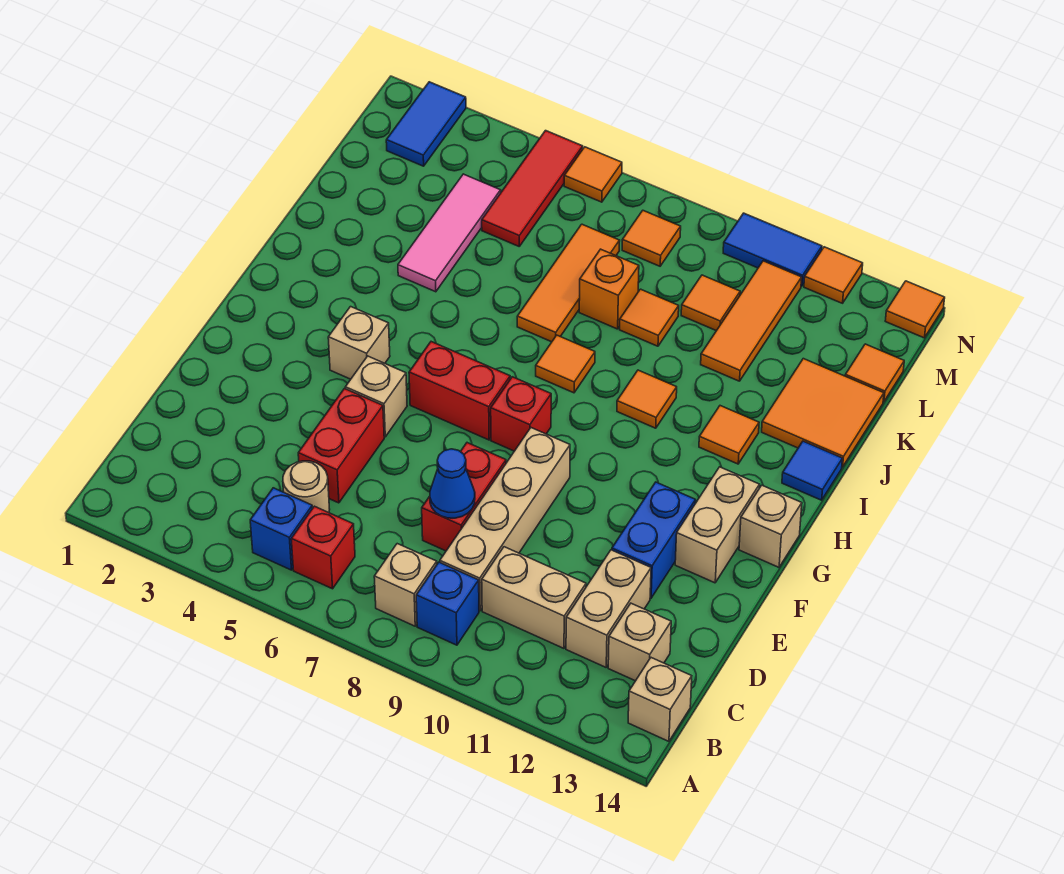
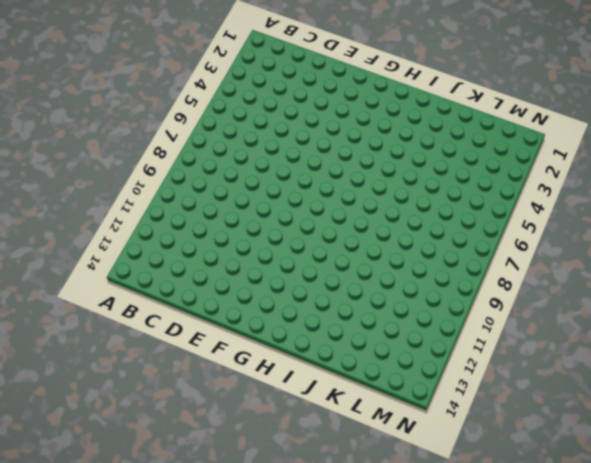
none -> blue 1x1 brick [250,488,312,570]
none -> red 1x1 brick [291,506,355,589]
none -> tan 1x1 brick [374,544,437,626]
none -> blue 1x1 brick [416,562,479,645]

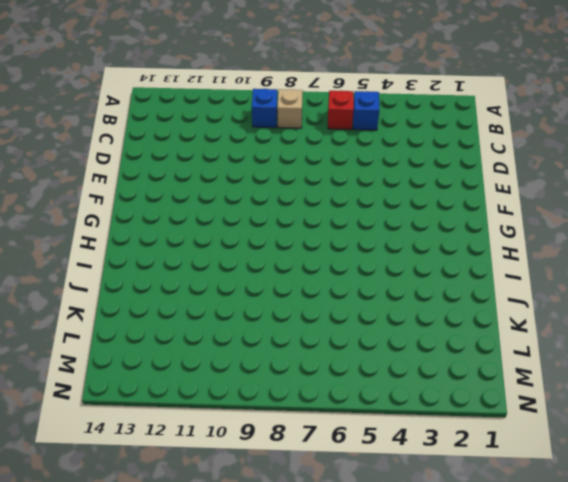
none -> tan 1x1 brick [628,658,692,741]
none -> tan 1x1 round brick [283,461,330,513]
none -> tan 1x4 brick [440,428,570,611]
none -> tan 1x2 brick [482,547,586,648]

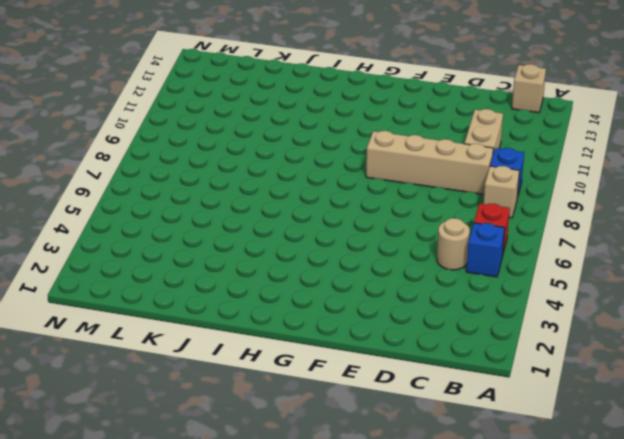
none -> tan 1x2 brick [566,550,651,667]
none -> tan 1x1 brick [608,603,671,681]
none -> red 1x2 brick [298,389,384,503]
none -> red 1x2 brick [422,443,506,551]

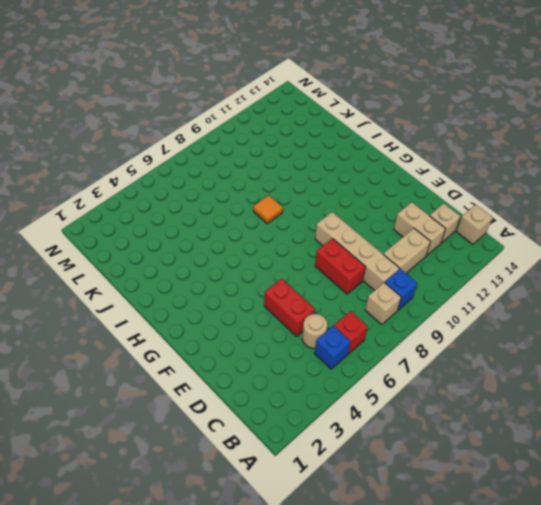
none -> blue 1x2 brick [612,482,696,598]
none -> tan 1x1 brick [345,356,407,437]
none -> tan 1x2 brick [675,467,760,583]
none -> tan 1x1 brick [328,307,390,379]

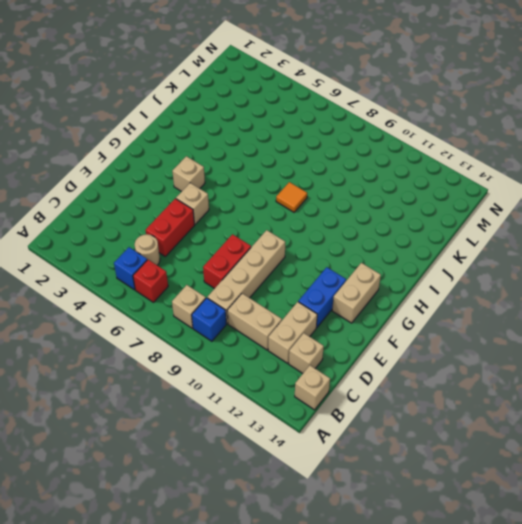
none -> red 1x2 brick [409,342,510,440]
none -> red 1x1 brick [491,377,551,451]
none -> tan 1x1 brick [739,485,802,567]
none -> orange 1x1 tile [617,370,677,428]

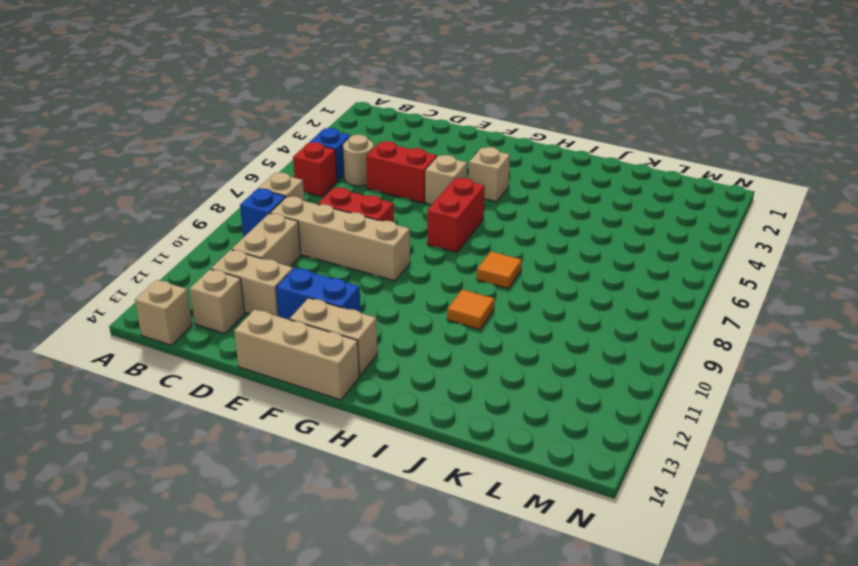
tan 1x3 brick [234,309,359,400] -> tan 1x1 brick [739,485,802,567]
none -> red 1x1 brick [491,377,551,451]
none -> orange 1x1 tile [699,406,759,464]
none -> blue 1x1 tile [782,441,842,500]
none -> pink 1x3 tile [398,174,501,292]

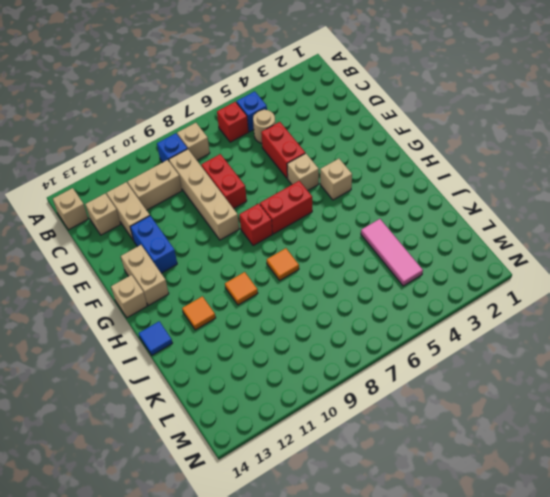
none -> orange 1x3 tile [517,224,620,342]
none -> orange 2x2 tile [762,359,884,467]
none -> orange 1x1 brick [579,249,639,329]
none -> orange 1x1 tile [620,289,679,346]

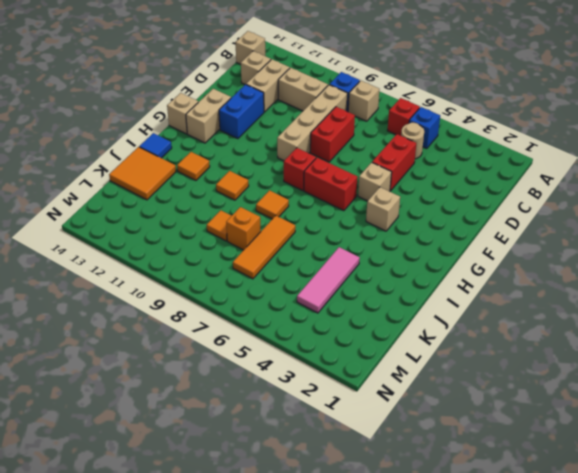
none -> orange 1x3 tile [701,261,802,381]
none -> red 1x3 tile [482,131,583,246]
none -> orange 1x1 tile [681,275,740,331]
none -> orange 1x1 tile [845,344,904,402]

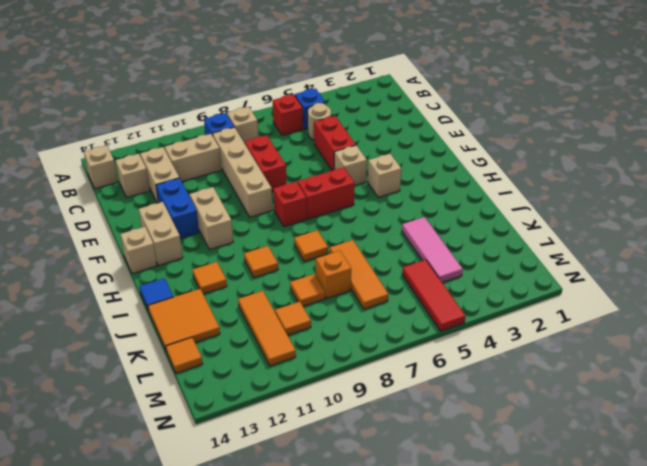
tan 1x2 brick [190,187,233,250] -> none
none -> blue 1x2 tile [386,82,466,166]
none -> orange 1x1 tile [622,211,681,266]
none -> orange 1x1 tile [564,147,622,202]
none -> blue 1x2 tile [723,213,822,286]

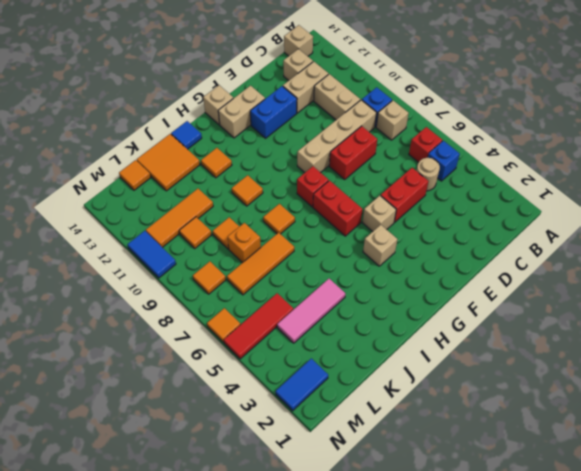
none -> orange 1x1 tile [804,247,863,303]
none -> orange 1x1 tile [885,281,945,338]
none -> blue 1x1 cone [430,449,475,518]

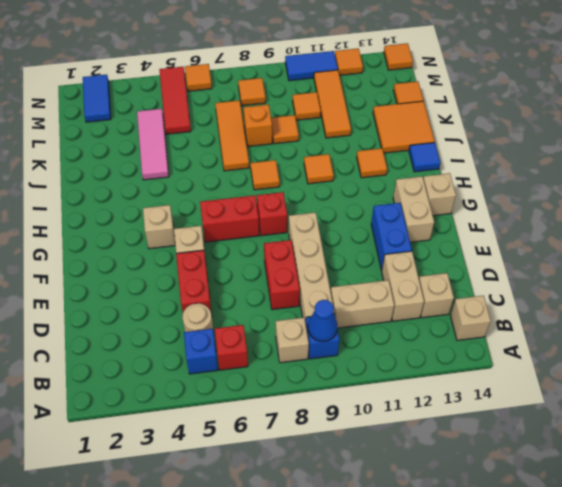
blue 1x1 cone [308,300,337,341] -> blue 1x1 cone moved to [430,449,475,518]

